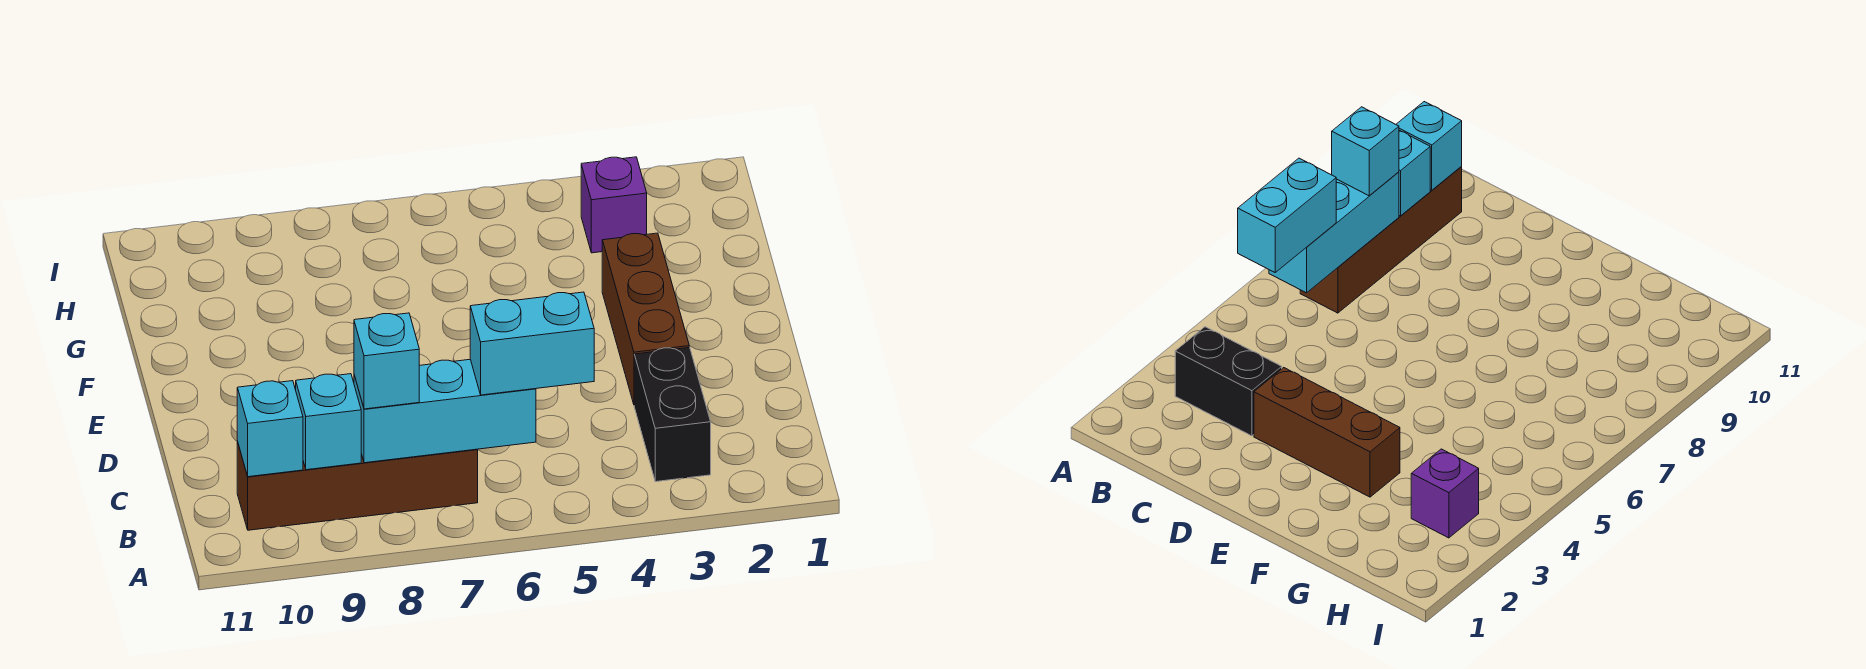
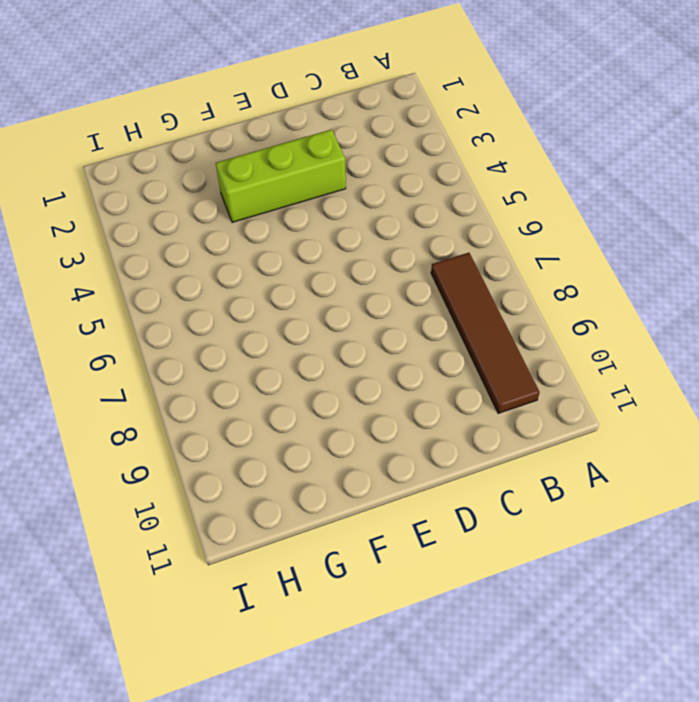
brown 1x4 tile [431,253,540,414] -> brown 1x4 brick [237,441,478,530]
lime 1x3 brick [216,129,346,222] -> brown 1x3 brick [602,233,689,404]
none -> black 1x2 brick [634,347,711,482]
none -> purple 1x1 brick [581,157,647,253]

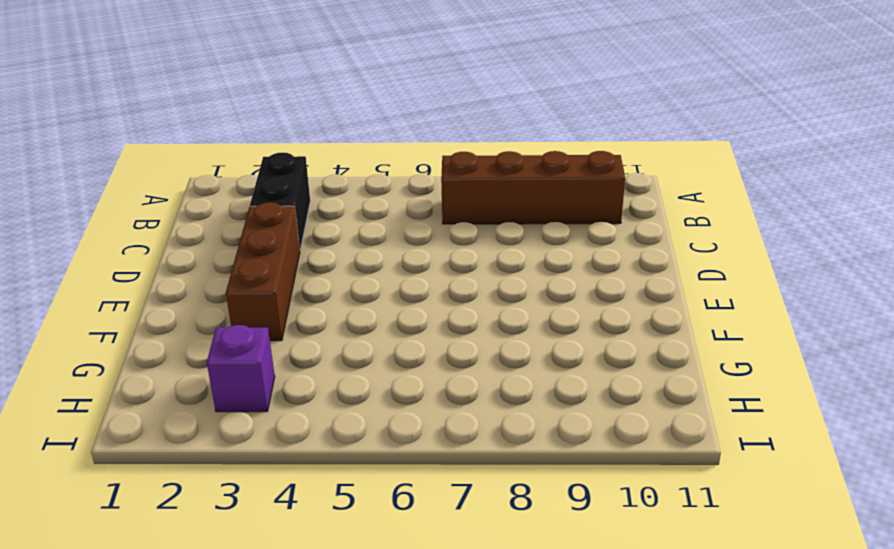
none -> cyan 1x3 brick [354,359,536,463]
none -> cyan 1x1 brick [296,374,361,470]

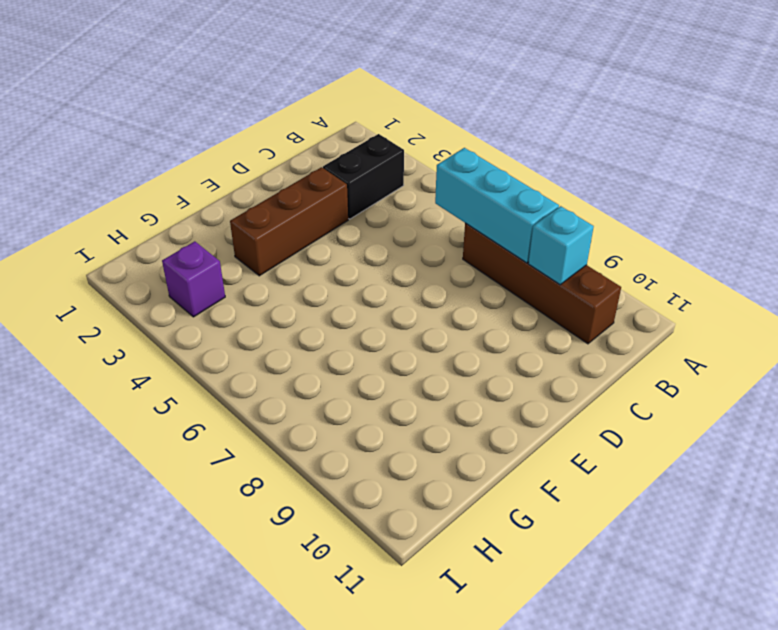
none -> cyan 1x1 brick [237,381,303,477]
none -> cyan 1x2 brick [470,292,594,395]

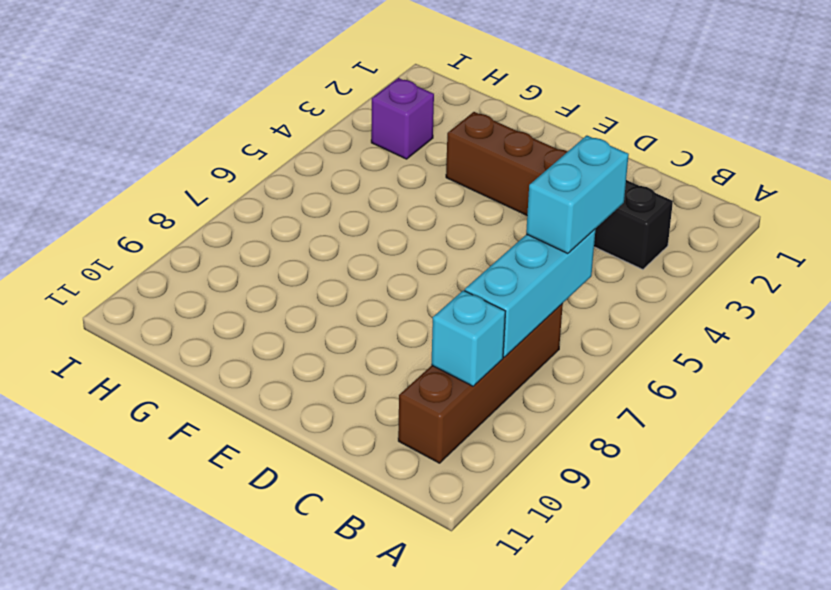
none -> cyan 1x1 brick [237,381,303,477]
none -> cyan 1x1 brick [354,313,419,409]

